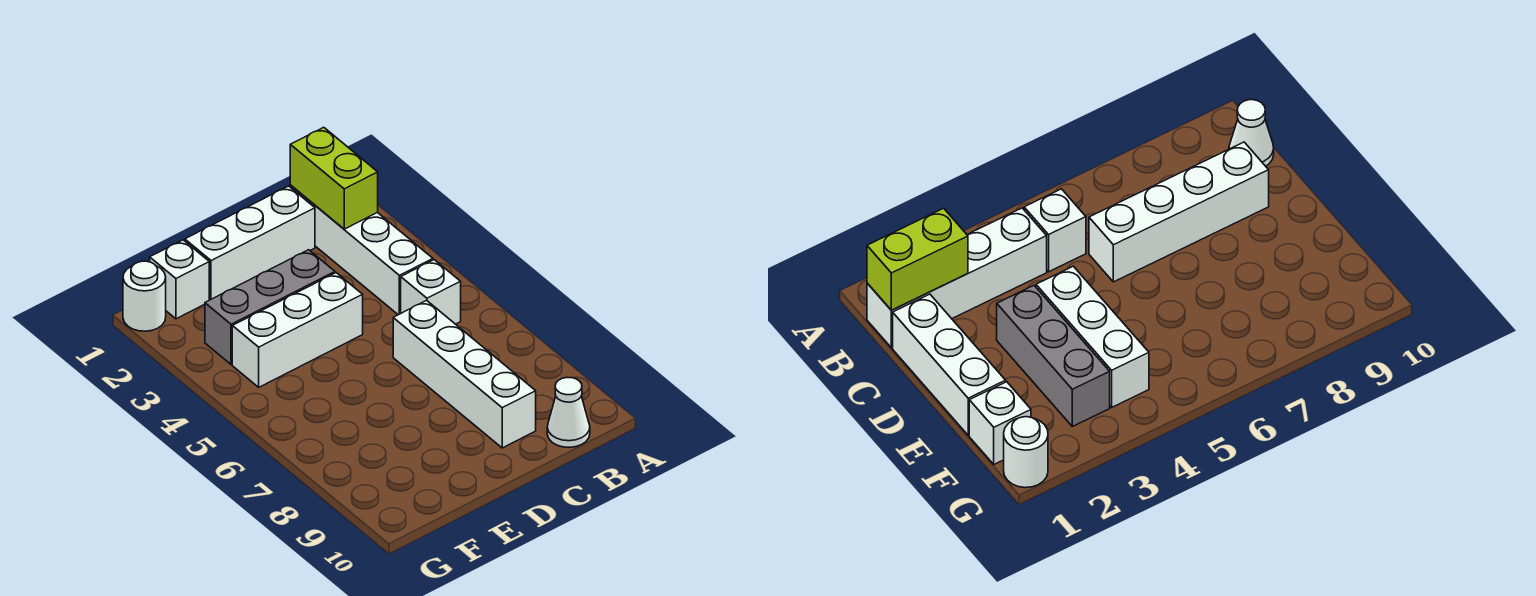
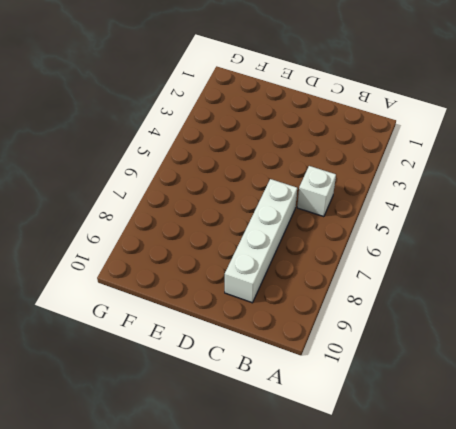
none -> white 1x4 brick [290,185,433,315]
none -> white 1x1 cone [547,378,590,447]

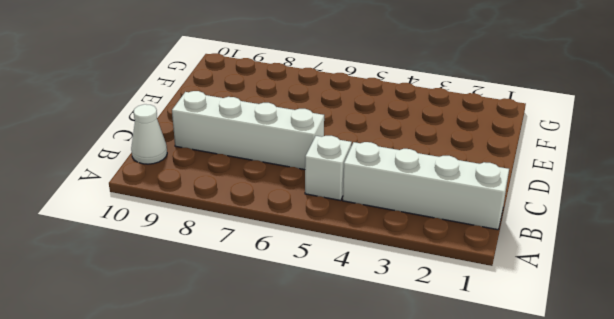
none -> white 1x3 brick [185,186,315,300]
none -> grey 1x3 brick [205,250,335,365]

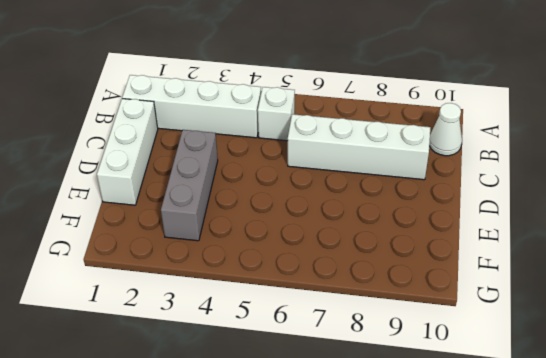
none -> white 1x3 brick [232,273,363,387]
none -> white 1x1 brick [150,240,209,319]

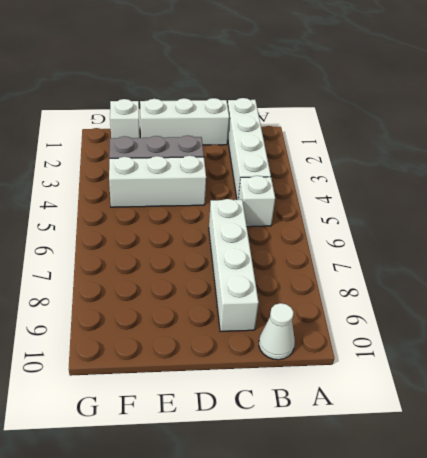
none -> white 1x1 round brick [123,261,166,331]
none -> lime 1x2 brick [290,127,378,229]

